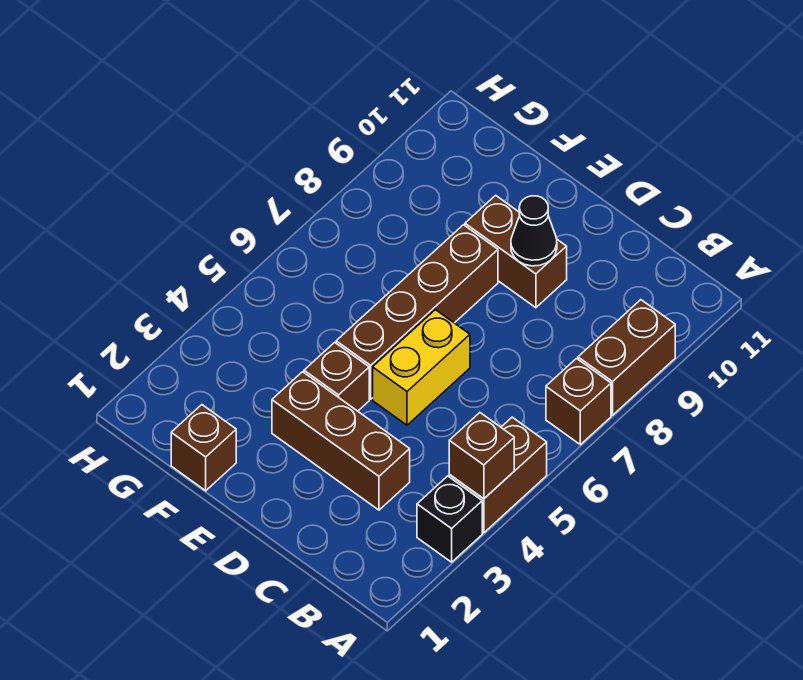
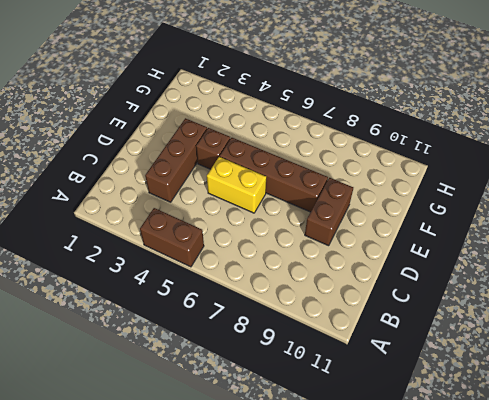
none -> black 1x1 brick [417,476,482,562]
none -> brown 1x1 brick [546,359,611,445]
none -> brown 1x2 brick [578,300,675,415]

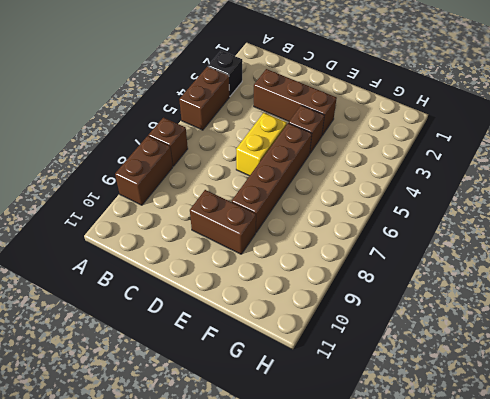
none -> brown 1x1 brick [171,405,236,491]
none -> brown 1x1 brick [449,413,514,499]
none -> black 1x1 cone [511,196,557,266]

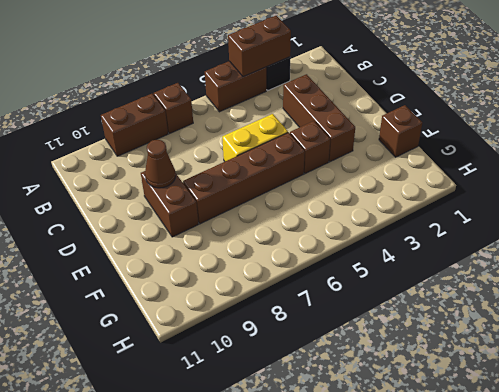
brown 1x2 brick [228,16,291,77] -> brown 1x1 brick [449,413,514,499]
brown 1x1 cone [145,140,176,188] -> black 1x1 cone [511,196,557,266]

